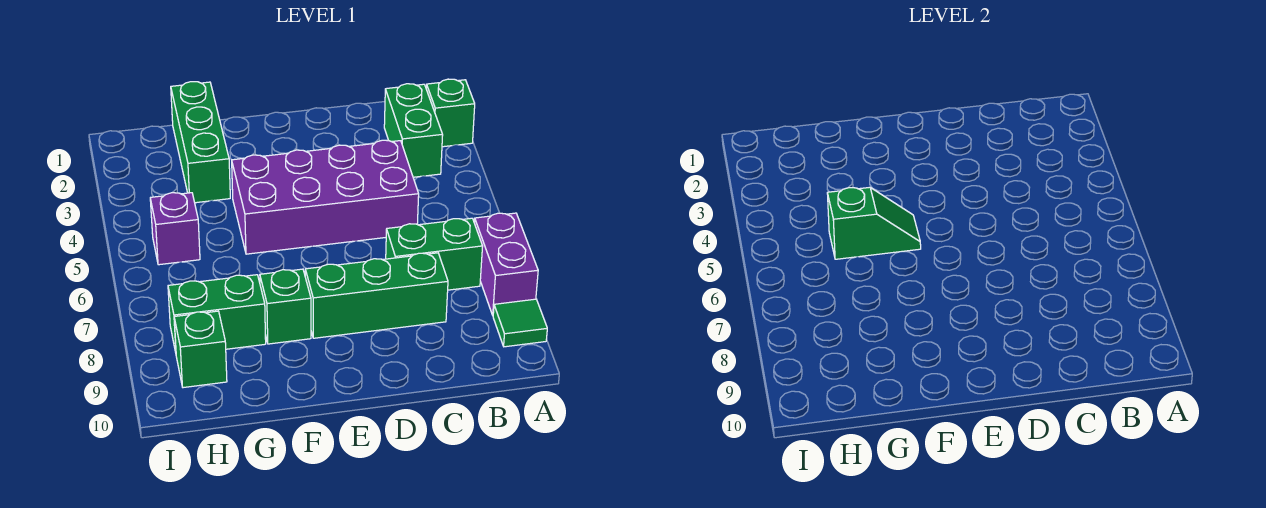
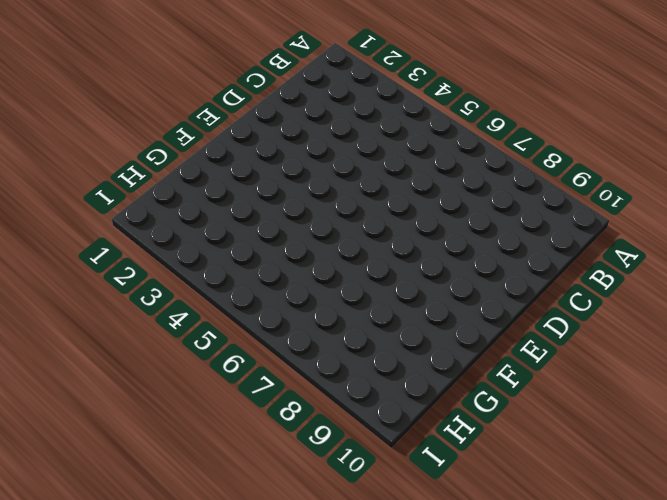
none -> green 1x1 brick [426,79,475,147]
none -> purple 1x2 brick [474,213,538,315]
none -> green 1x1 tile [493,299,547,347]

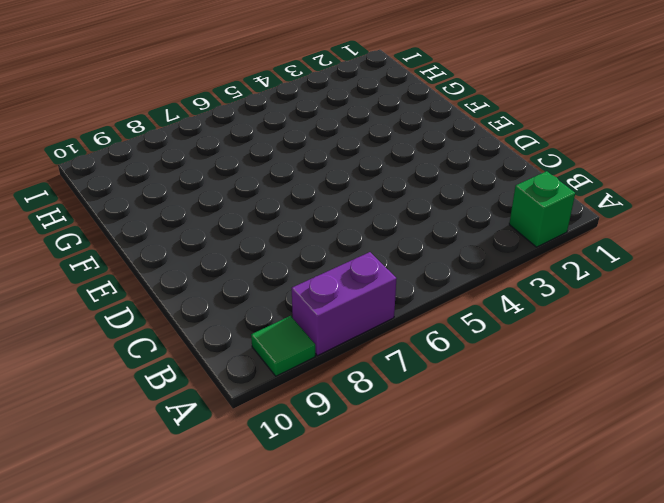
none -> green 1x2 brick [384,84,443,177]
none -> green 1x2 brick [386,218,483,290]
none -> purple 2x4 brick [232,140,419,254]

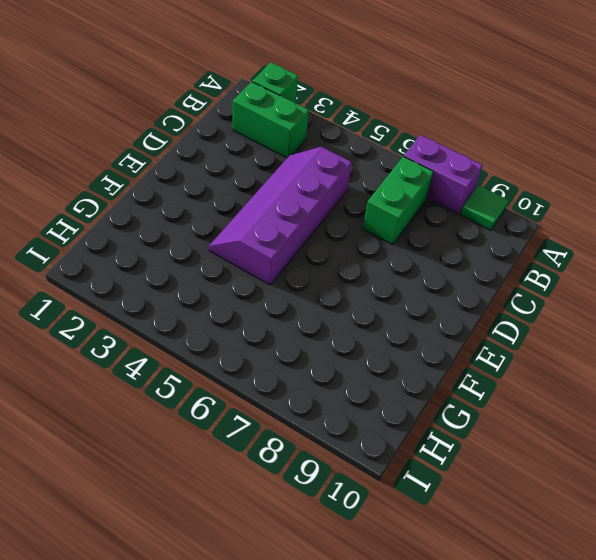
purple 2x4 slope [209,147,352,285] -> purple 2x4 brick [232,140,419,254]
none -> green 1x3 brick [305,253,448,338]
none -> green 1x1 brick [260,269,311,344]
none -> green 1x3 brick [171,82,230,203]

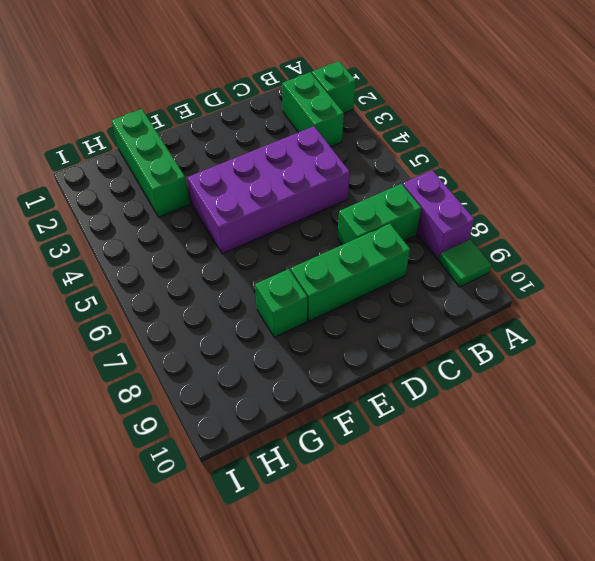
none -> green 1x2 brick [168,275,266,352]
none -> purple 1x1 brick [150,193,200,265]
none -> green 1x1 brick [174,311,227,388]

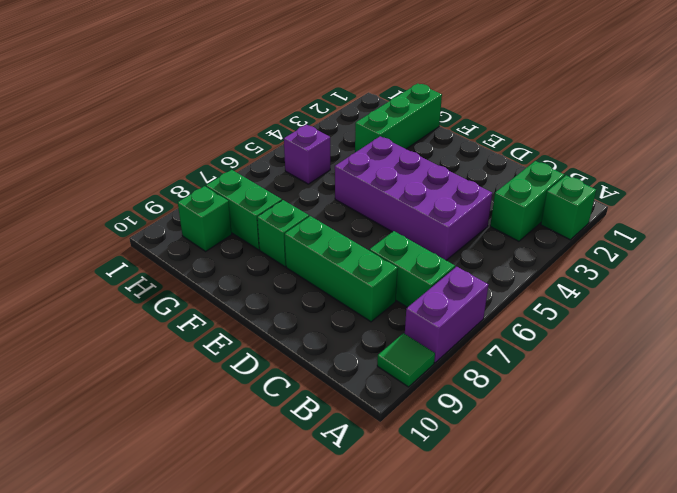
none -> green 1x2 slope [827,187,921,259]

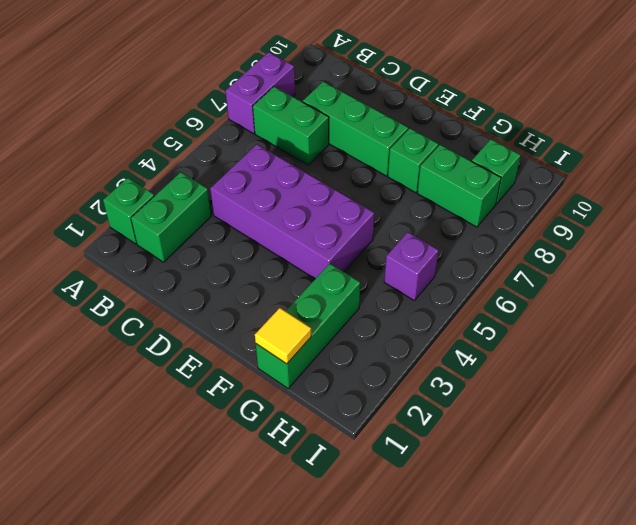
yellow 1x1 tile [255,308,311,364] -> none
none -> green 1x1 tile [493,299,547,347]
none -> green 1x2 slope [827,187,921,259]

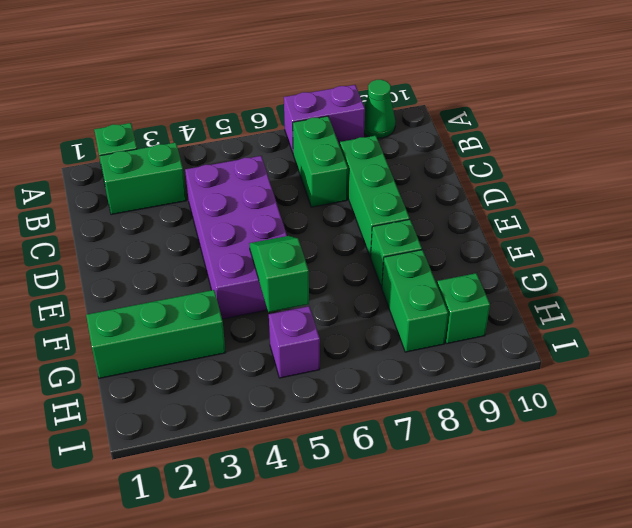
green 1x1 cone [364,80,396,138] -> green 1x1 tile [493,299,547,347]

